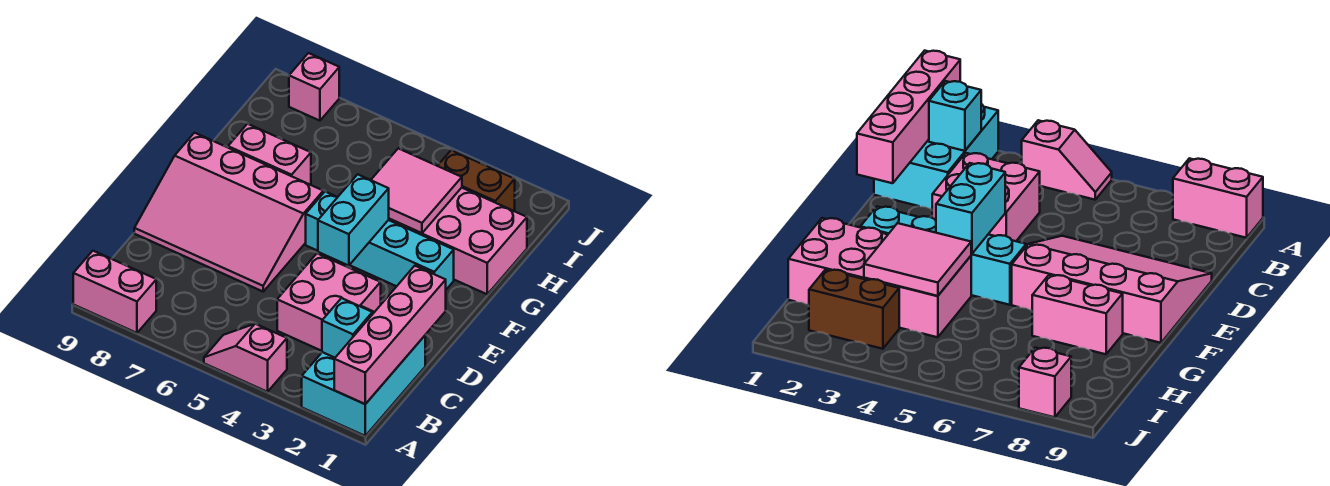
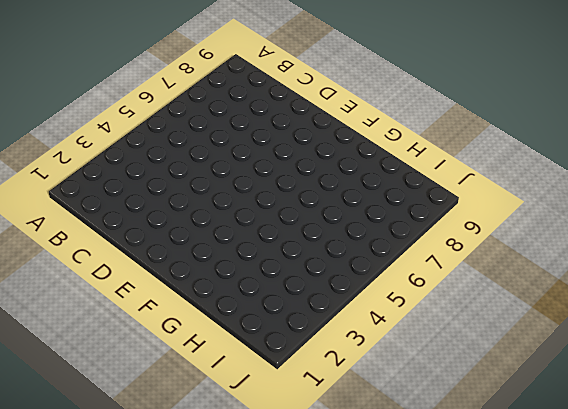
none -> cyan 2x3 brick [302,307,425,436]
none -> pink 1x2 slope [204,324,287,392]
none -> pink 1x2 brick [73,251,156,333]

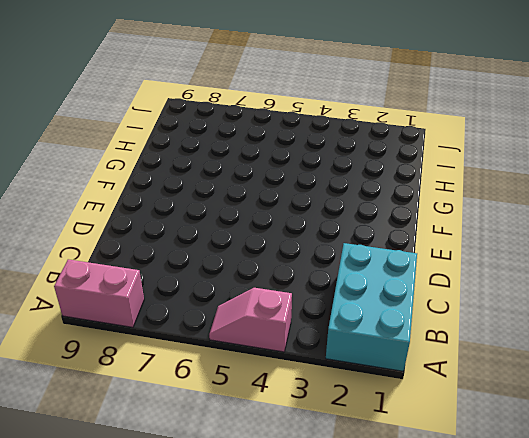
none -> pink 2x2 brick [277,254,381,351]
none -> pink 3x4 slope [134,133,323,291]
none -> cyan 1x4 brick [306,191,454,289]

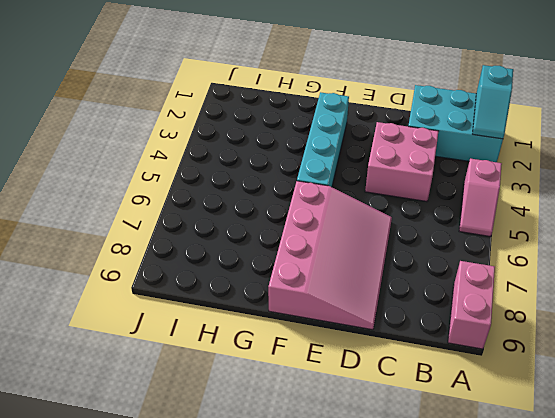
cyan 1x2 slope [473,65,513,139] -> pink 1x4 brick [334,266,446,404]
none -> pink 2x4 brick [389,188,527,294]
none -> pink 1x2 brick [228,124,311,185]
none -> brown 1x2 brick [438,150,515,211]

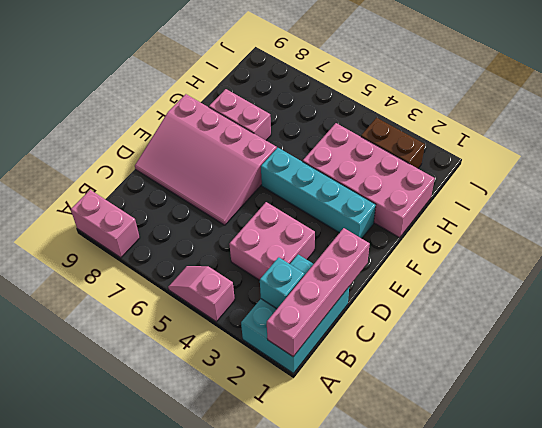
none -> pink 1x1 brick [289,53,339,121]
none -> cyan 1x2 brick [318,174,389,266]
none -> pink 2x2 tile [371,148,462,233]

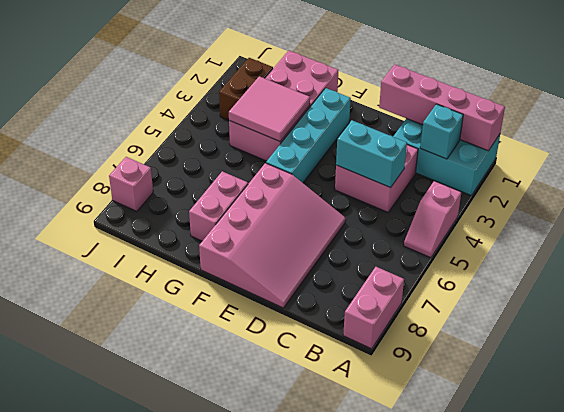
cyan 1x2 brick [336,120,407,188] -> cyan 1x2 brick moved to [318,174,389,266]

